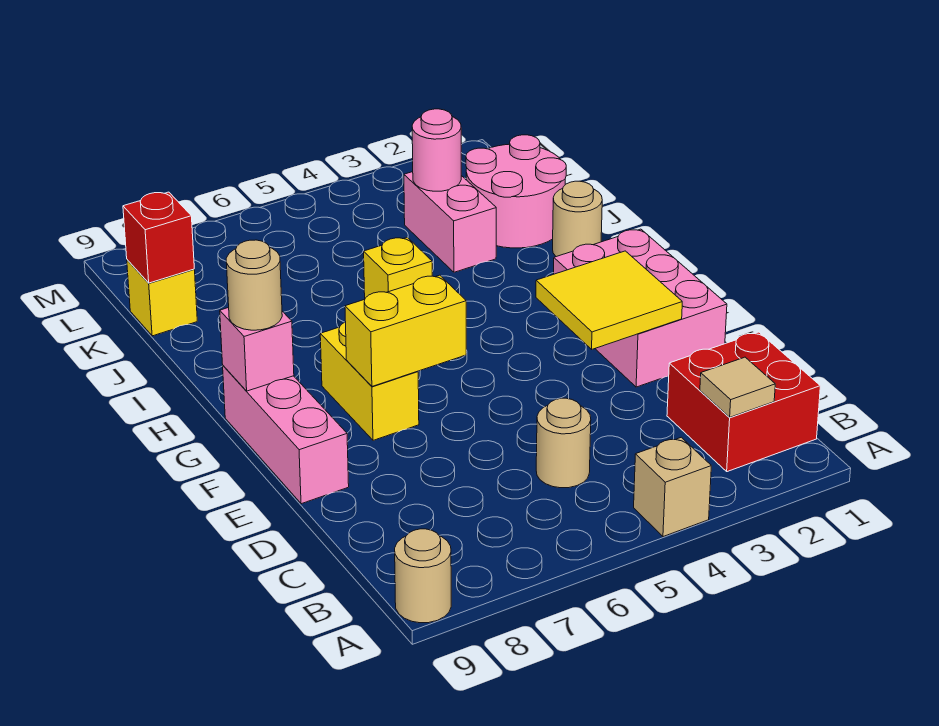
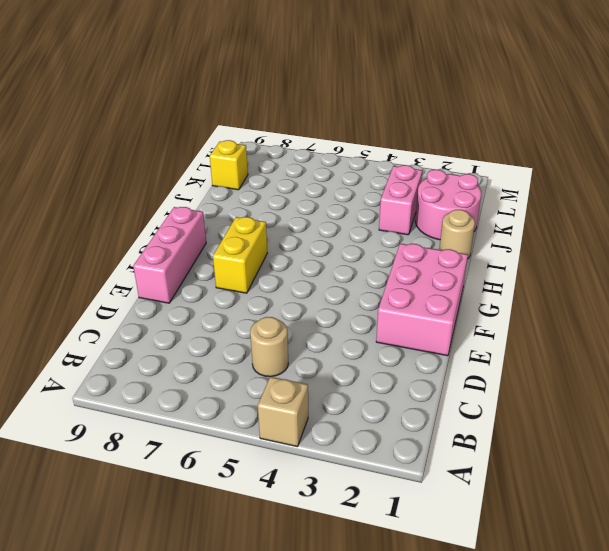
none -> tan 1x1 round brick [395,529,451,623]
none -> red 2x2 brick [667,332,820,472]
none -> yellow 1x1 brick [364,237,432,298]

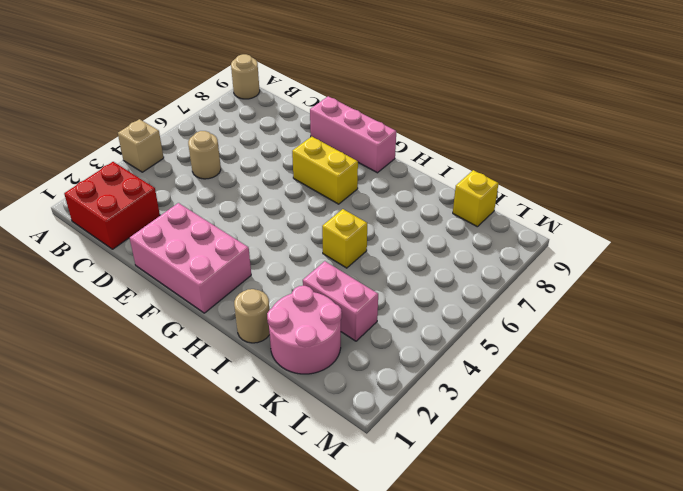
none -> tan 1x1 tile [700,357,775,417]
none -> yellow 2x2 tile [536,251,682,349]
none -> yellow 1x2 brick [345,275,466,386]

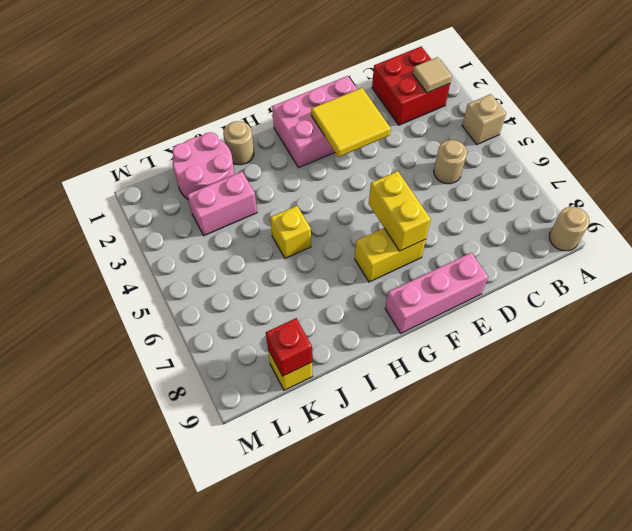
none -> pink 1x1 brick [220,308,294,391]
none -> pink 1x1 round brick [412,109,461,191]
none -> tan 1x1 round brick [226,240,282,330]

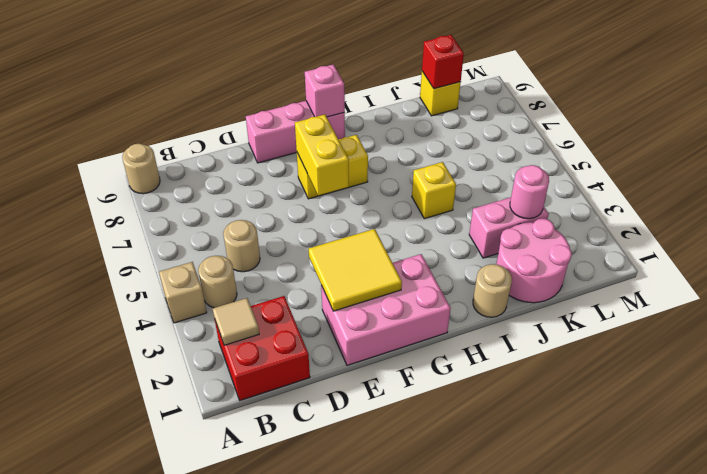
tan 1x1 round brick [198,256,237,308] -> tan 1x1 round brick moved to [226,240,282,330]

